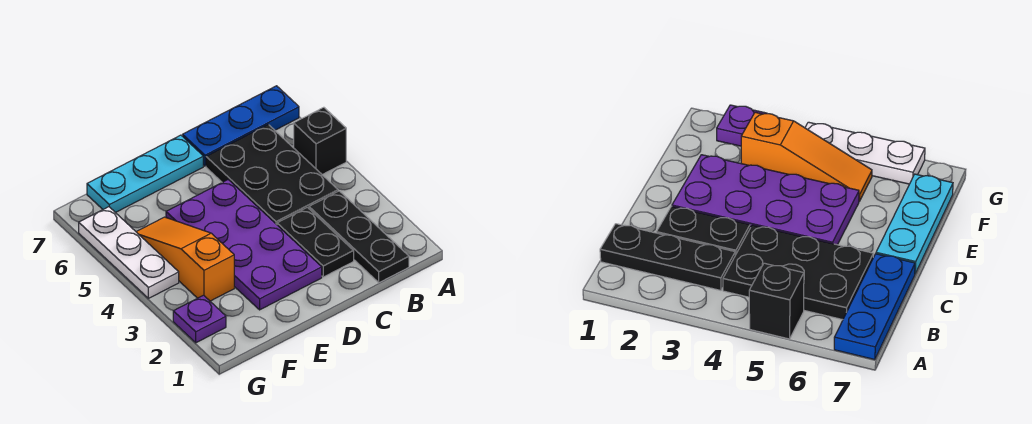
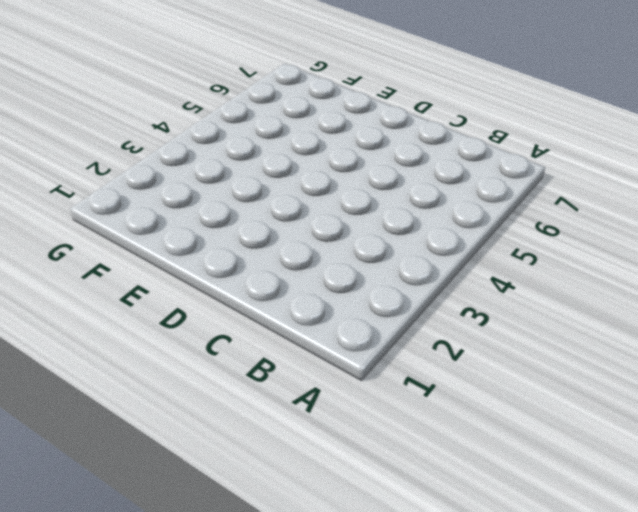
none -> black 1x1 brick [294,107,346,175]
none -> blue 1x3 plate [183,86,299,166]

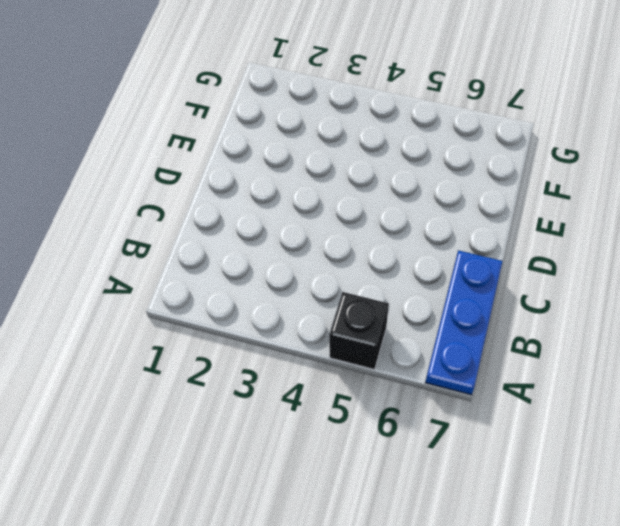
none -> black 1x3 plate [309,191,409,283]
none -> black 2x3 plate [206,124,338,225]

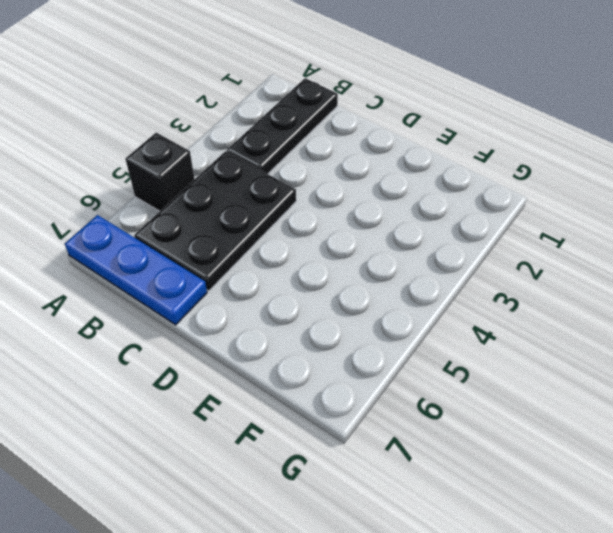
none -> black 1x2 plate [277,207,354,277]
none -> purple 2x4 plate [166,180,322,310]

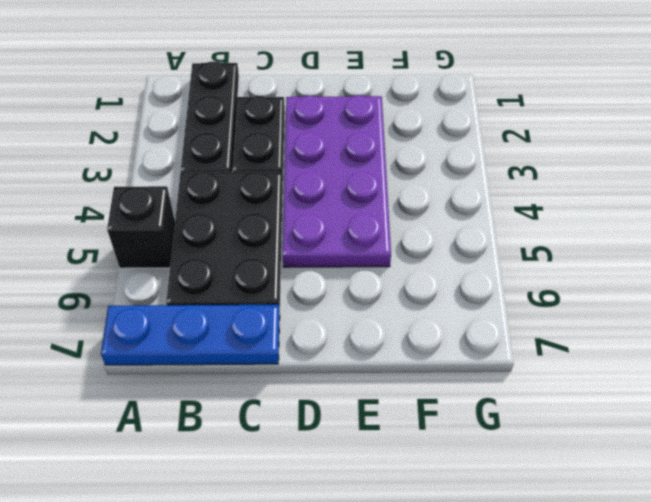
none -> cyan 1x3 plate [87,135,203,213]
none -> orange 1x3 slope [137,217,234,301]

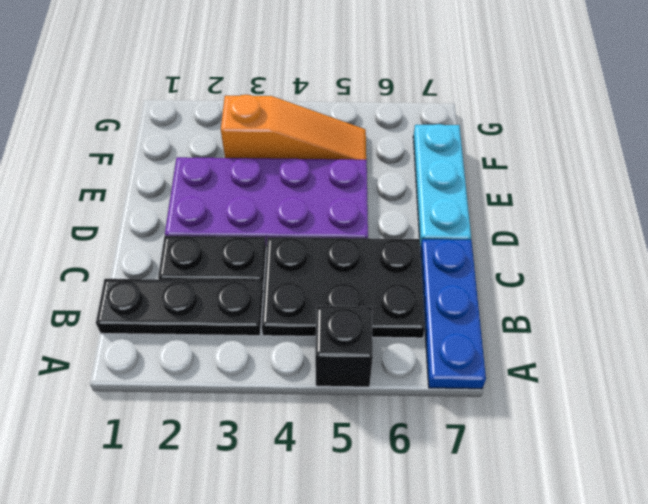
none -> purple 1x1 plate [173,295,226,343]
none -> white 1x3 plate [79,207,179,298]

